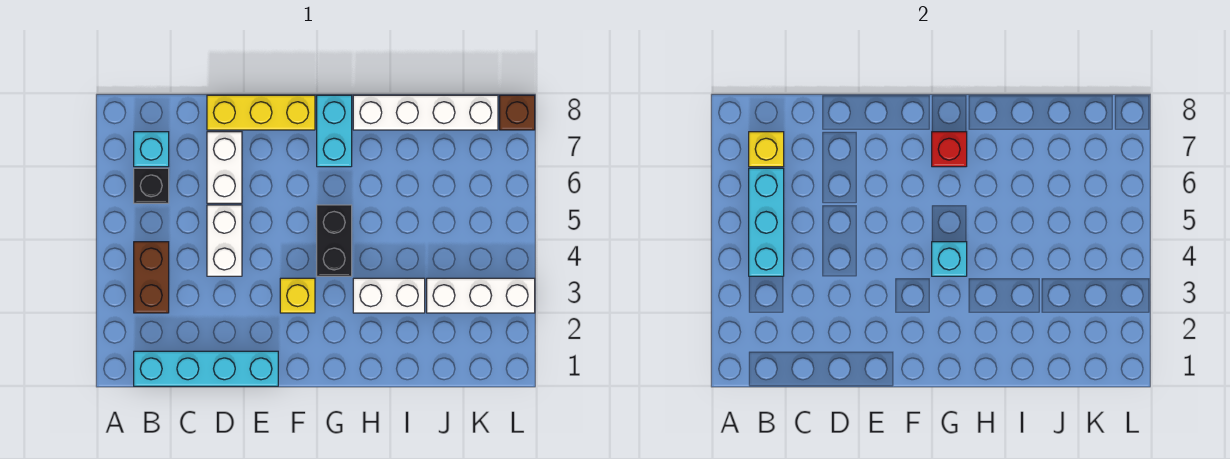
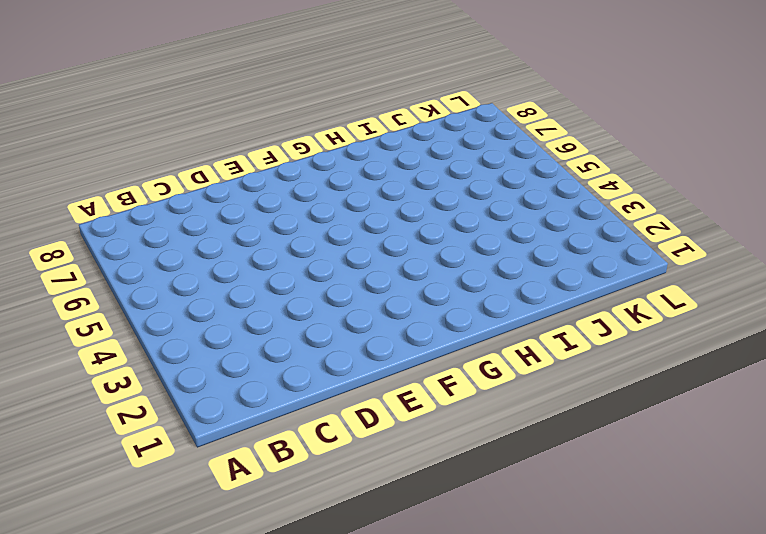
none -> cyan 1x4 brick [134,351,278,386]
none -> brown 1x2 brick [134,242,169,313]
none -> black 1x1 brick [134,168,169,203]

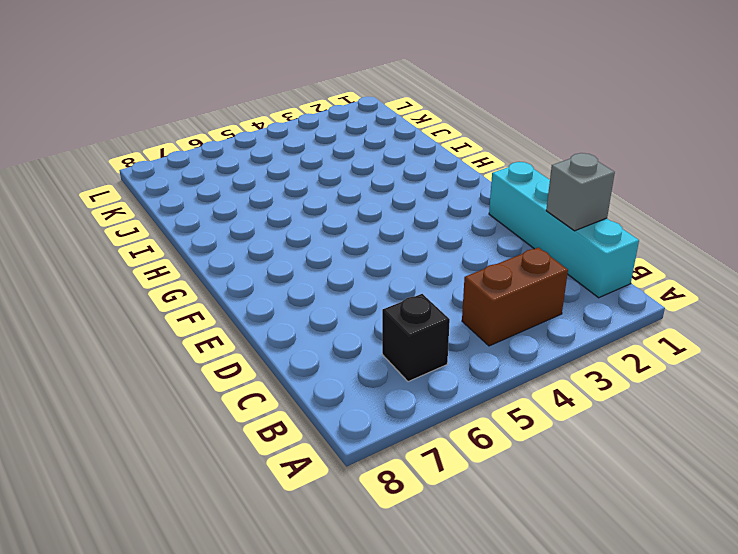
grey 1x1 brick [546,153,615,231] -> none
none -> cyan 1x1 brick [134,132,169,167]
none -> white 1x2 brick [207,205,242,276]
none -> white 1x2 brick [207,132,242,203]

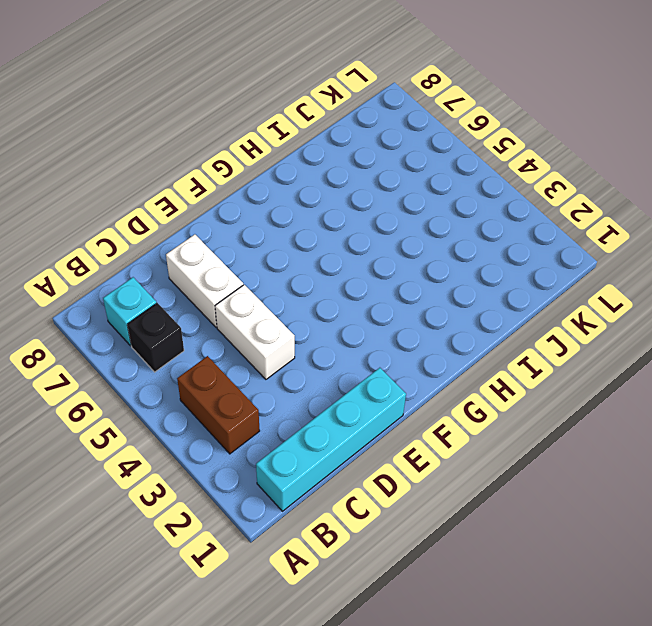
none -> yellow 1x3 brick [207,95,315,130]
none -> yellow 1x1 brick [280,278,315,313]
none -> black 1x2 brick [317,205,352,276]

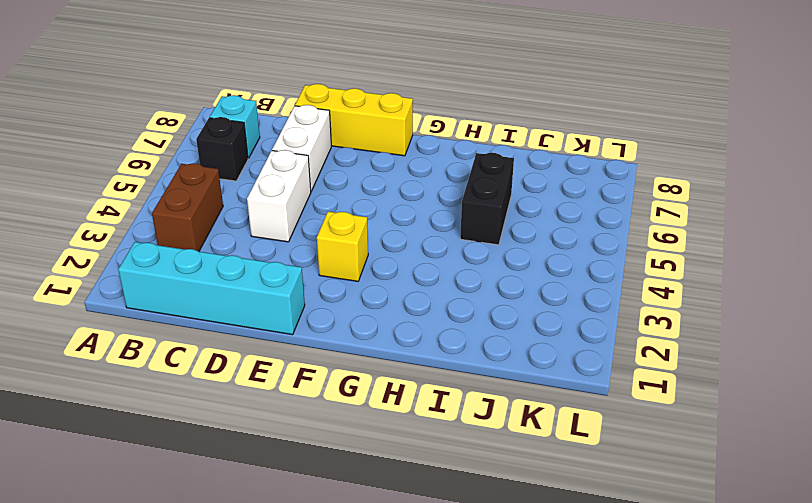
black 1x2 brick [460,153,514,245] -> black 1x2 brick moved to [317,205,352,276]
none -> cyan 1x2 brick [317,95,352,167]
none -> white 1x2 brick [353,278,425,313]
none -> white 1x4 brick [353,95,498,130]

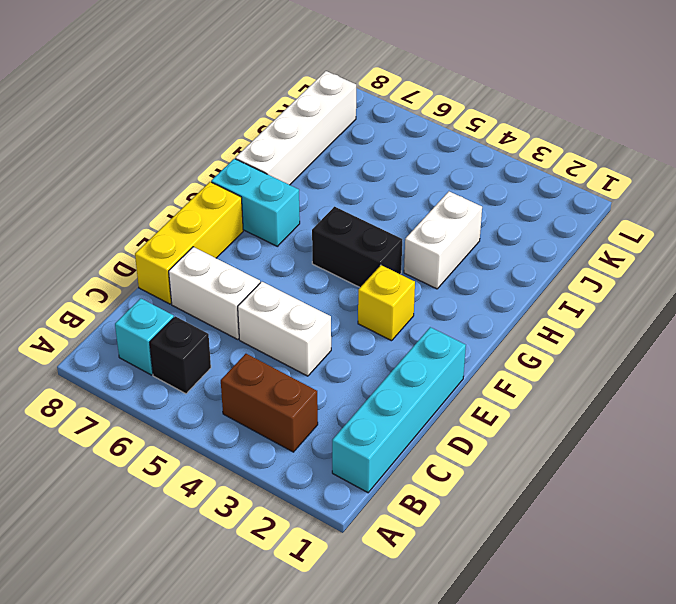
none -> white 1x3 brick [427,278,535,313]
none -> brown 1x1 brick [500,95,535,130]
none -> cyan 1x3 brick [749,168,784,276]

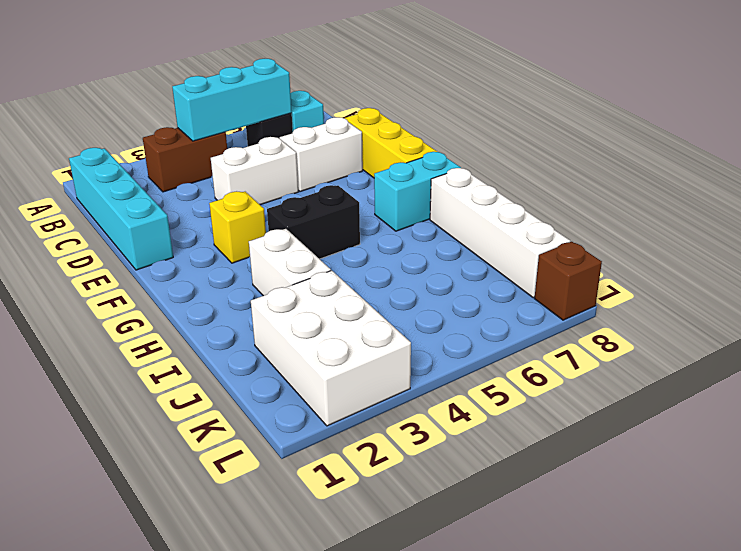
white 2x3 brick [251,270,411,426] -> white 1x3 brick [427,278,535,313]
none -> yellow 1x1 brick [749,132,784,167]
none -> cyan 1x1 brick [932,242,967,276]
none -> red 1x1 brick [932,132,967,167]

